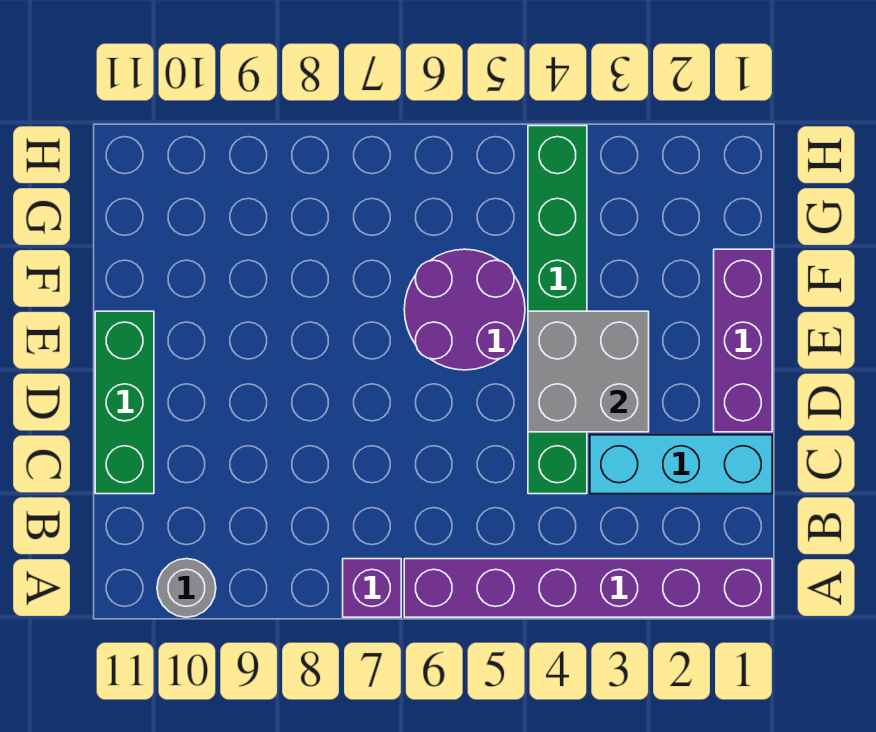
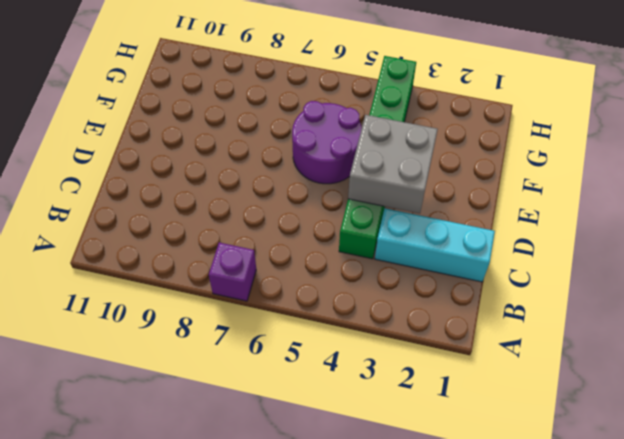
none -> purple 1x6 brick [404,559,772,617]
none -> grey 1x1 round brick [157,559,216,617]

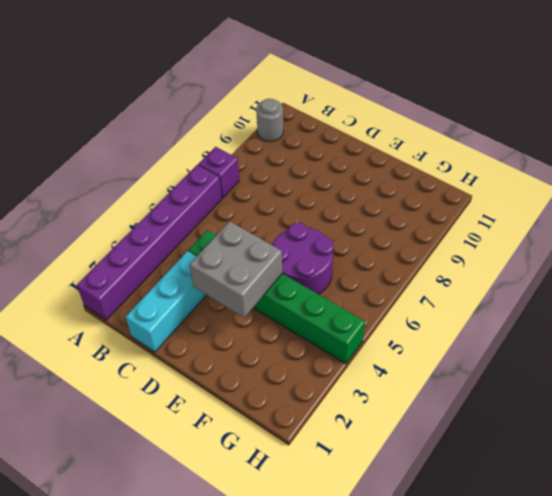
none -> green 1x3 brick [95,311,154,494]
none -> purple 1x3 brick [714,249,772,432]

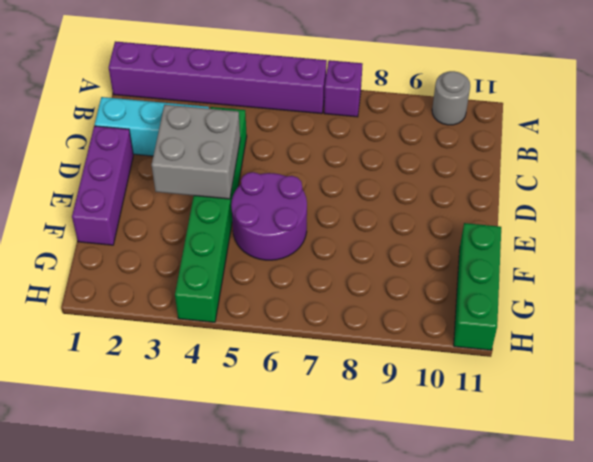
green 1x3 brick [454,223,501,350] -> green 1x3 brick moved to [95,311,154,494]

